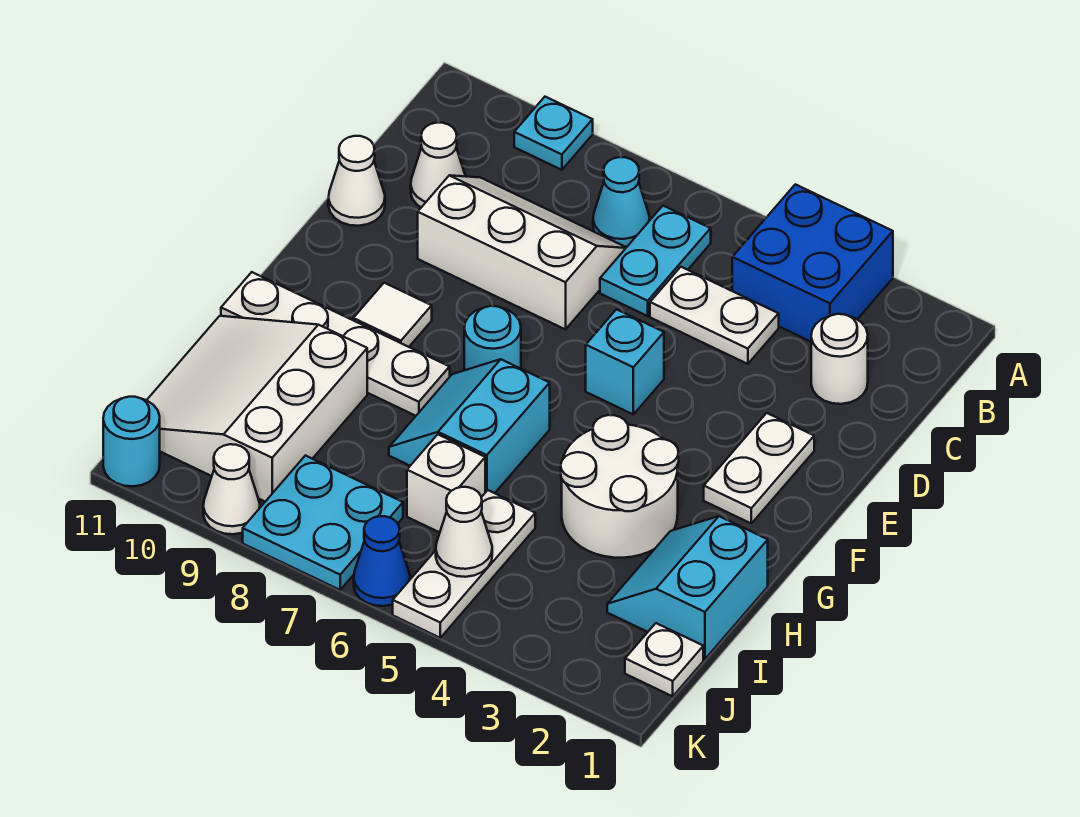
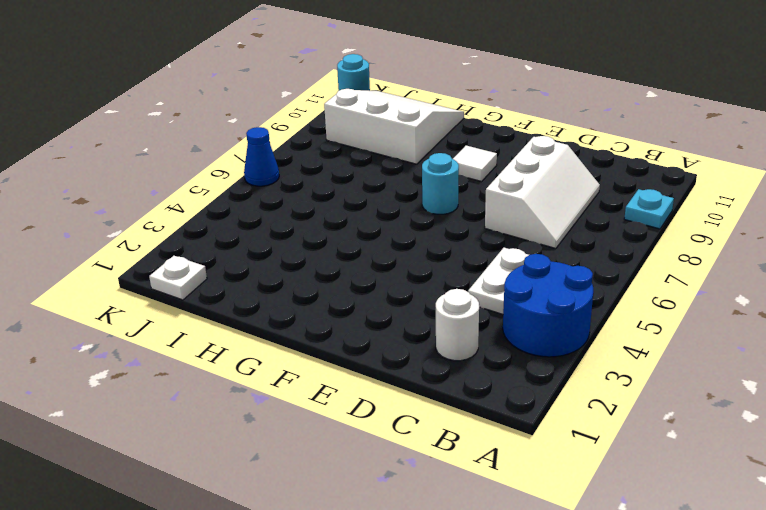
blue 2x2 round brick [503,254,593,357] -> blue 2x2 brick [732,184,893,342]
none -> cyan 1x2 plate [600,206,711,316]
none -> cyan 1x1 cone [593,157,650,247]
none -> white 1x1 cone [411,123,465,207]

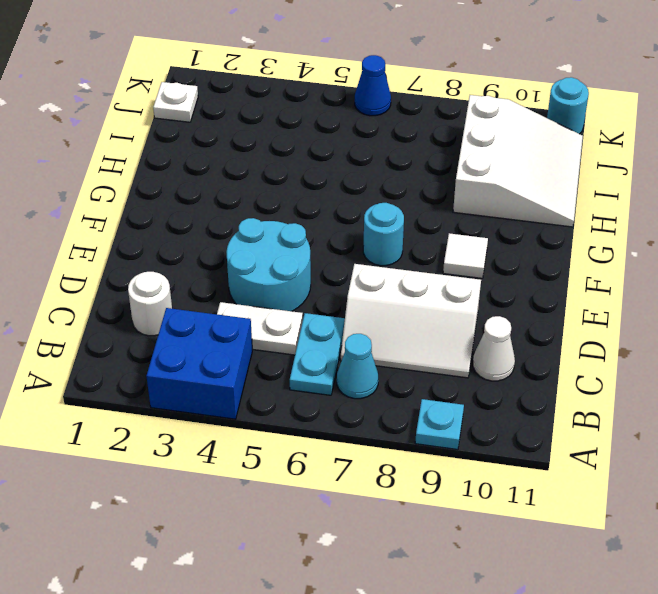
cyan 2x2 round brick [227,218,311,311] -> cyan 1x1 brick [586,309,664,414]
none -> white 1x1 cone [328,136,385,226]
none -> white 1x2 plate [704,413,814,523]
none -> white 2x2 round brick [561,415,679,558]

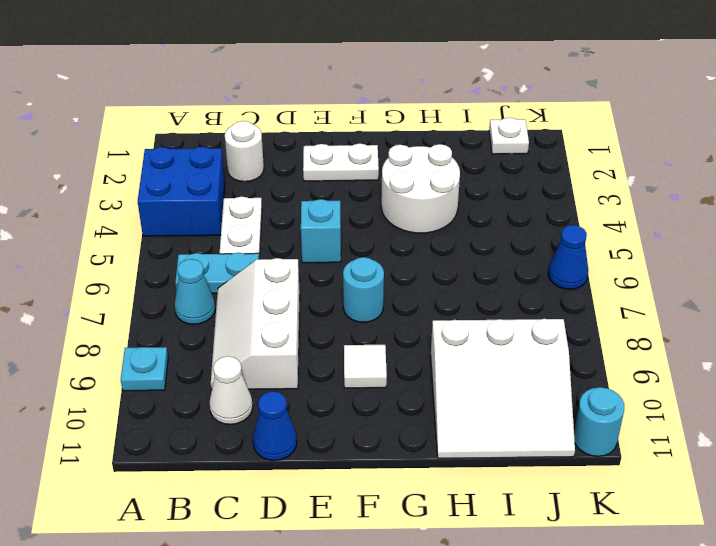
blue 1x1 cone [253,391,297,461] -> white 1x1 cone [328,136,385,226]
none -> cyan 2x2 slope [389,359,550,493]
none -> white 1x4 plate [221,272,450,416]
none -> cyan 2x2 slope [607,516,768,659]

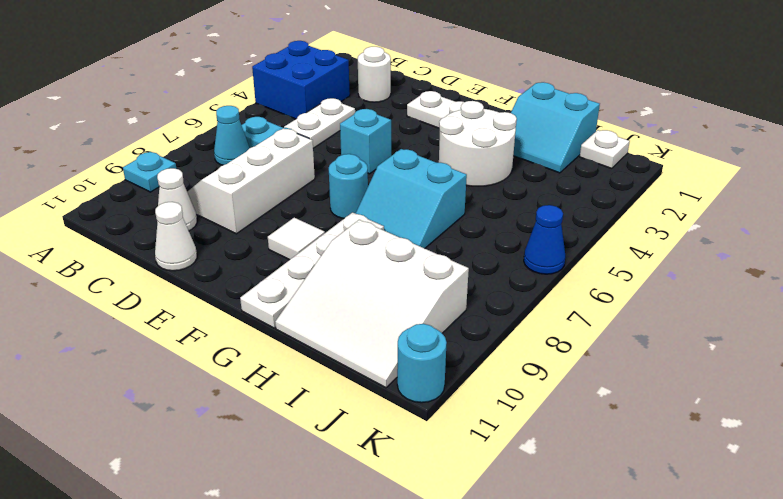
none -> white 1x3 plate [393,490,535,638]
none -> white 1x1 brick [407,434,485,532]
none -> cyan 2x2 plate [243,456,403,590]

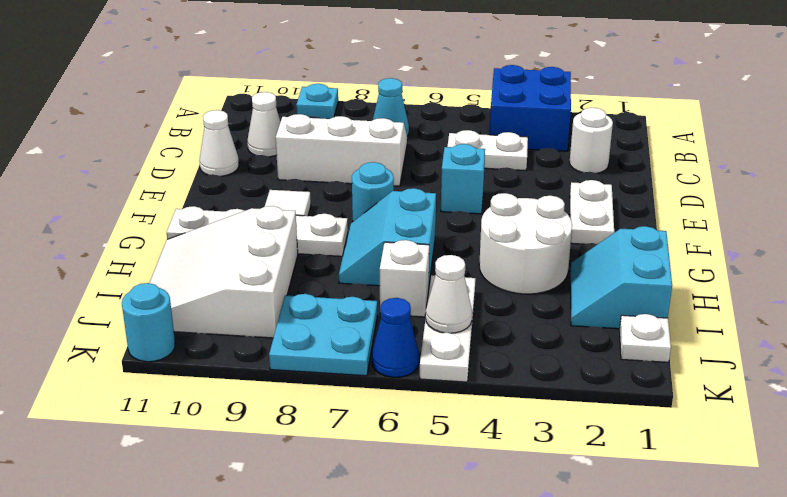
none -> cyan 1x2 plate [600,206,711,316]
none -> white 1x1 cone [203,444,260,534]

